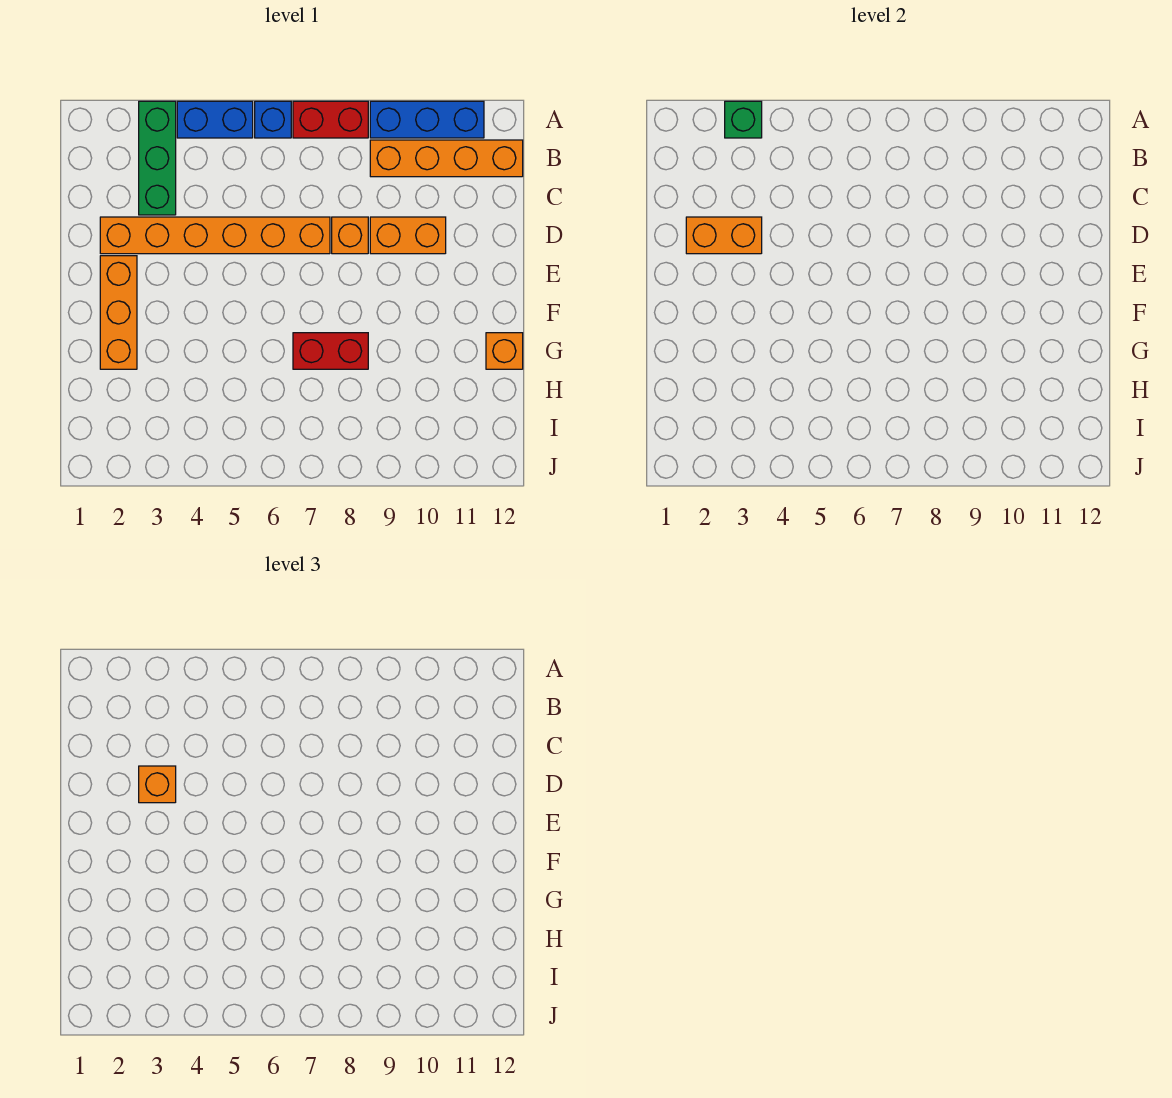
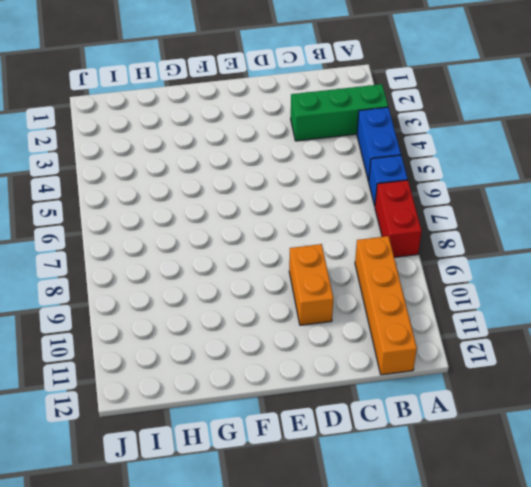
none -> blue 1x3 brick [370,101,484,138]
none -> orange 1x6 brick [100,217,330,254]
none -> orange 1x1 brick [332,217,368,254]

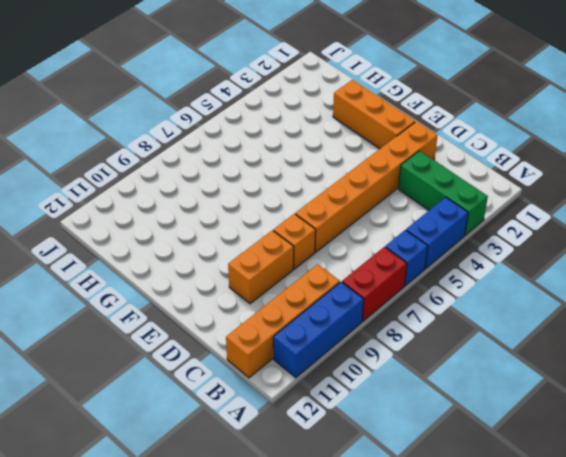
none -> red 1x2 brick [293,333,368,369]
none -> orange 1x1 brick [486,333,523,369]
none -> green 1x1 brick [725,101,762,138]

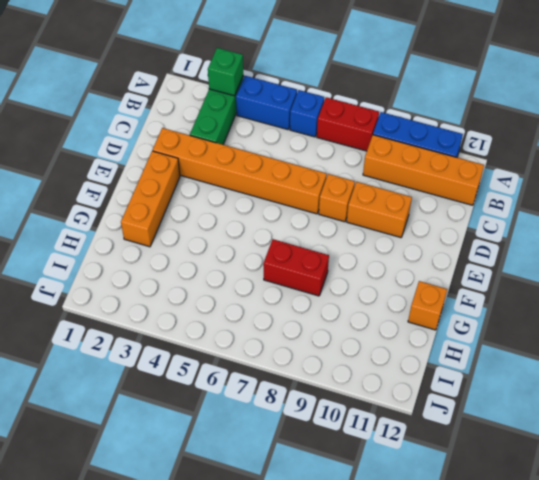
none -> orange 1x2 brick [686,217,762,254]
none -> orange 1x1 brick [139,766,176,803]

